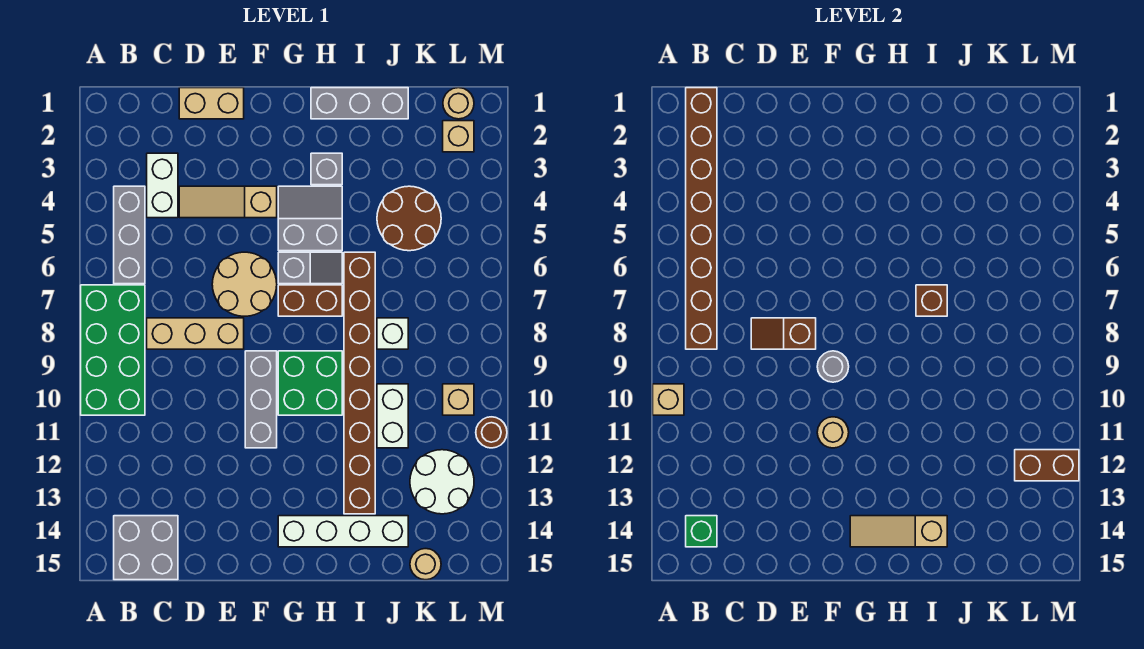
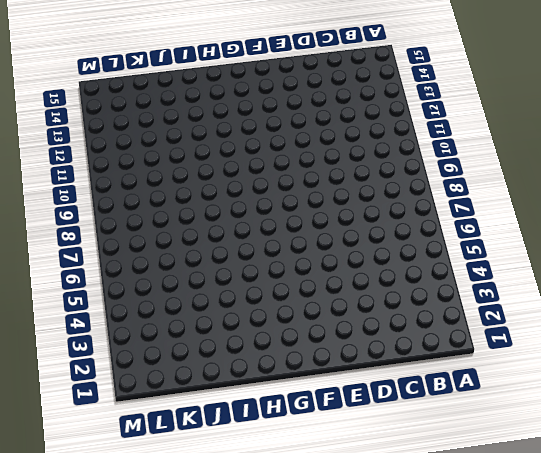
none -> green 2x4 brick [81,285,145,415]
none -> grey 1x3 brick [114,186,145,284]
none -> grey 2x2 brick [114,516,178,580]
none -> white 1x2 brick [147,153,178,218]

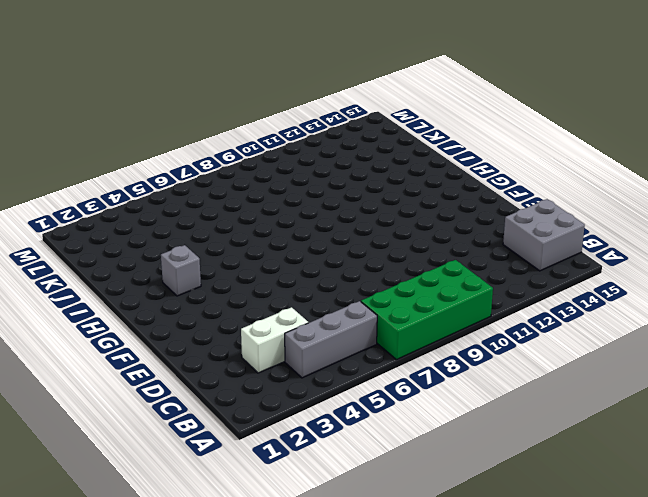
none -> tan 1x3 brick [147,318,244,349]
none -> tan 1x2 brick [179,88,244,119]
none -> tan 1x3 slope [179,186,277,218]
none -> tan 2x2 round brick [212,252,277,316]

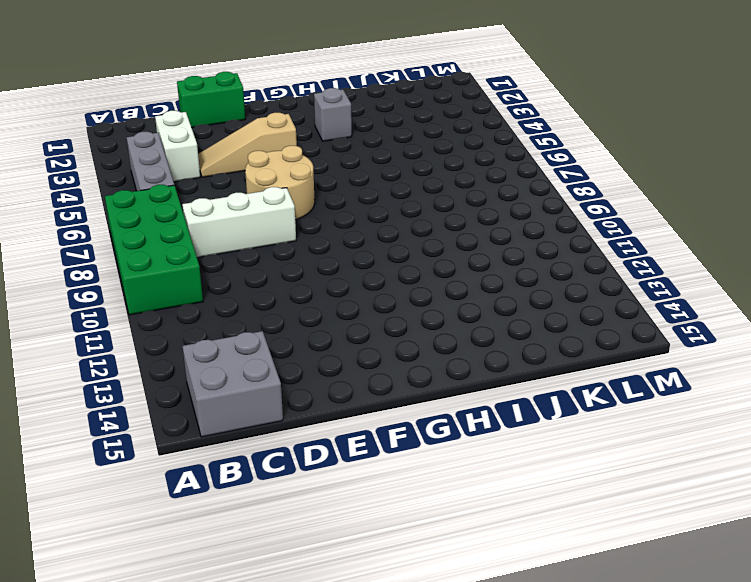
white 1x3 brick [182,187,296,258] -> tan 1x3 brick [147,318,244,349]
green 1x2 brick [177,72,245,127] -> tan 1x2 brick [179,88,244,119]
none -> grey 1x3 brick [245,351,277,448]
none -> grey 2x2 slope [278,186,342,251]
none -> grey 1x2 slope [278,252,342,284]
none -> brown 1x2 brick [278,285,342,316]

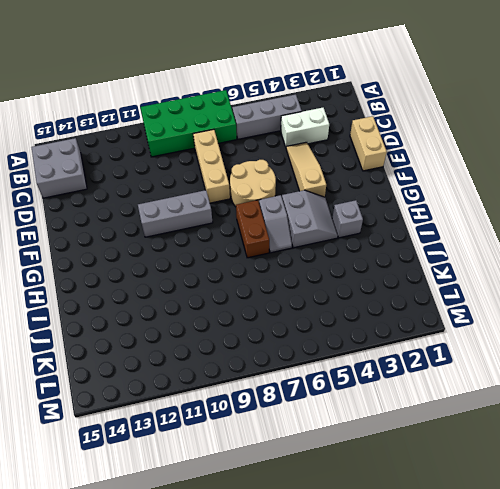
none -> green 2x2 brick [278,351,342,415]
none -> white 1x4 brick [278,516,408,547]
none -> grey 1x3 brick [311,88,408,119]
none -> brown 1x8 brick [344,252,375,514]

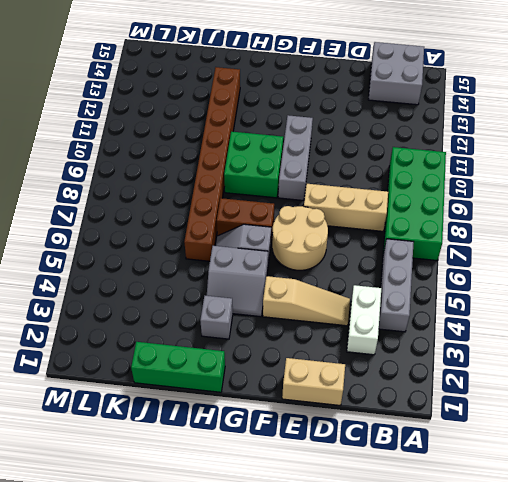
green 1x3 brick [131,342,225,392] -> grey 1x3 brick [311,88,408,119]
none -> white 1x4 brick [278,516,408,547]
none -> brown 2x2 round brick [377,186,441,251]
none -> white 1x1 brick [377,318,408,349]
none -> white 1x2 brick [377,384,408,448]

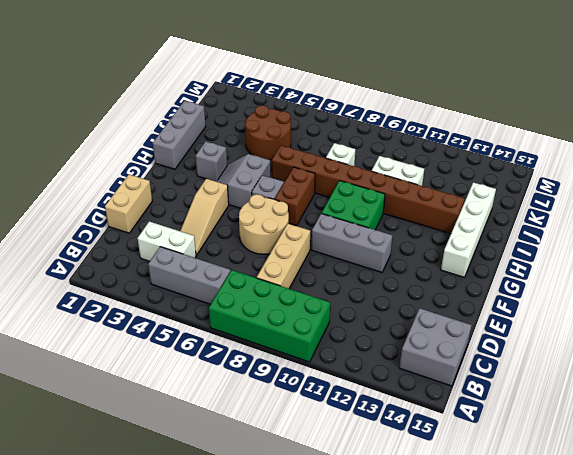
none -> white 2x2 round brick [410,450,474,514]
none -> tan 1x1 round brick [410,549,441,580]
none -> tan 1x1 round brick [443,88,474,119]
none -> tan 1x1 brick [443,121,474,152]

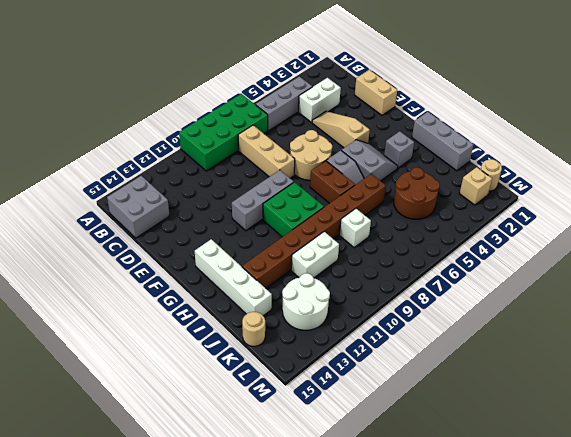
none -> tan 1x1 brick [443,384,474,415]
none -> brown 1x1 round brick [476,417,507,448]
none -> tan 1x1 brick [653,384,684,415]
none -> brown 1x8 brick [686,88,717,349]

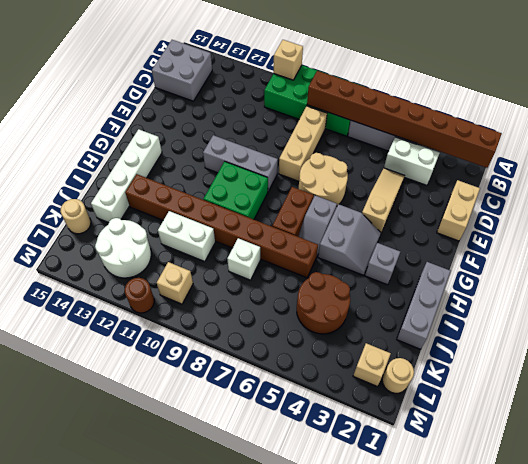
none -> green 1x1 brick [686,516,717,547]
none -> brown 1x2 slope [751,318,816,349]
none -> grey 1x1 round brick [817,351,849,382]
none -> tan 1x1 round brick [817,417,849,448]

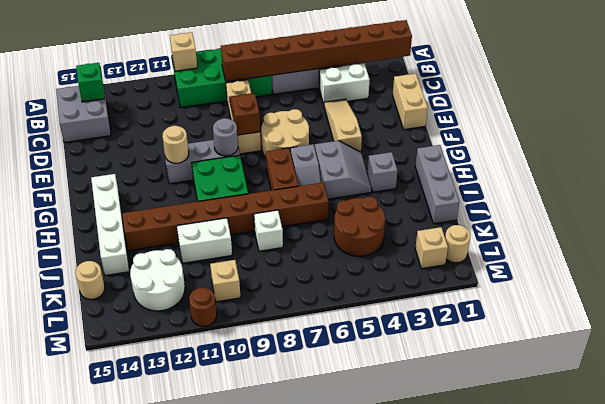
none -> tan 1x3 slope [850,516,947,547]
none -> brown 1x1 brick [916,285,947,316]
none -> brown 1x2 brick [1015,450,1079,481]

